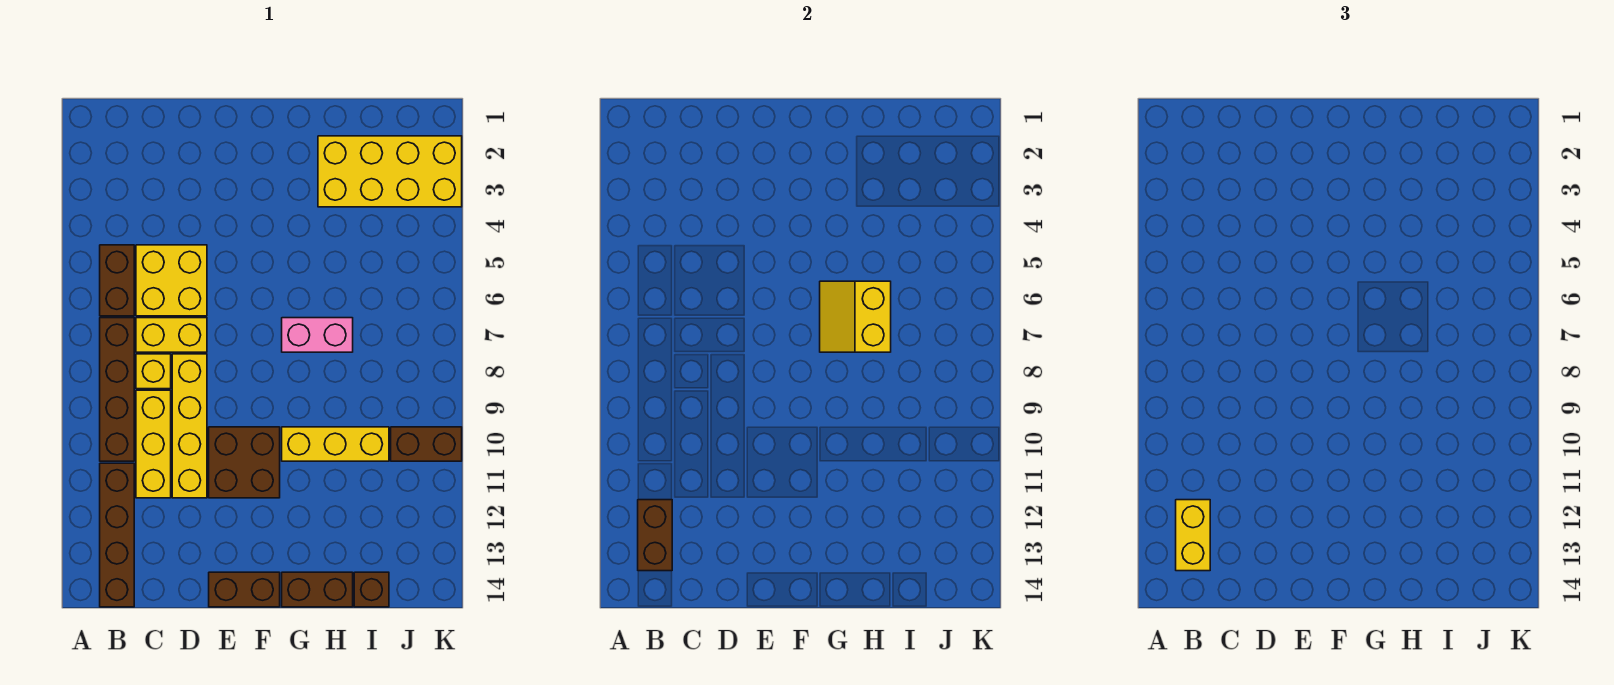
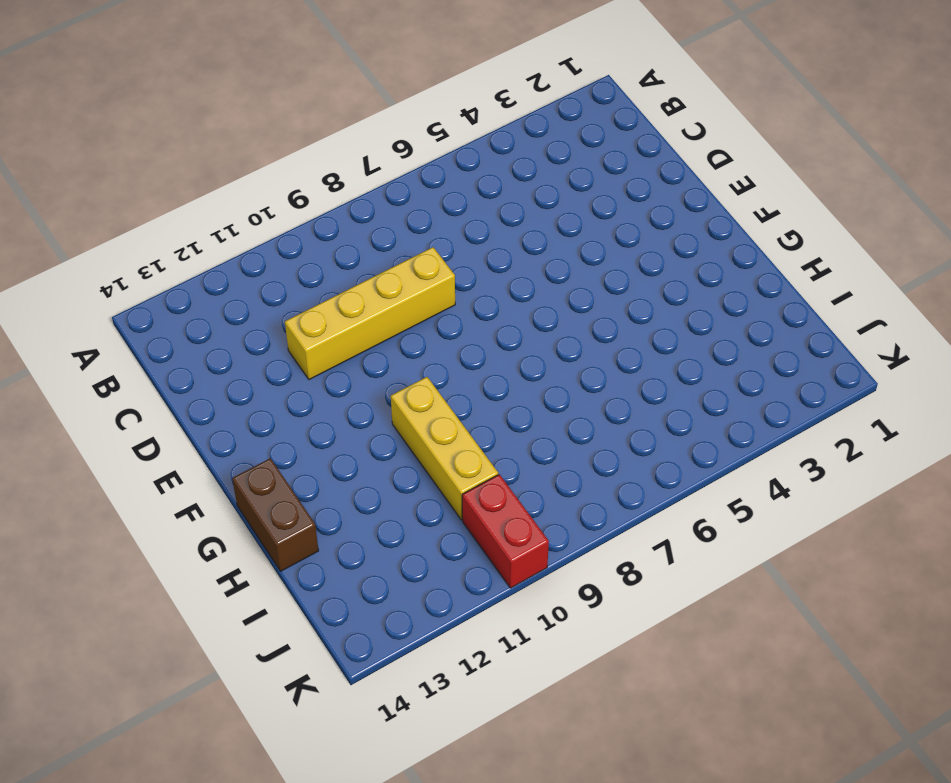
red 1x2 brick [462,474,549,588] -> brown 1x2 brick [391,427,462,461]
none -> brown 1x2 brick [100,245,134,316]
none -> brown 1x4 brick [100,318,134,461]
none -> brown 1x4 brick [100,463,134,607]

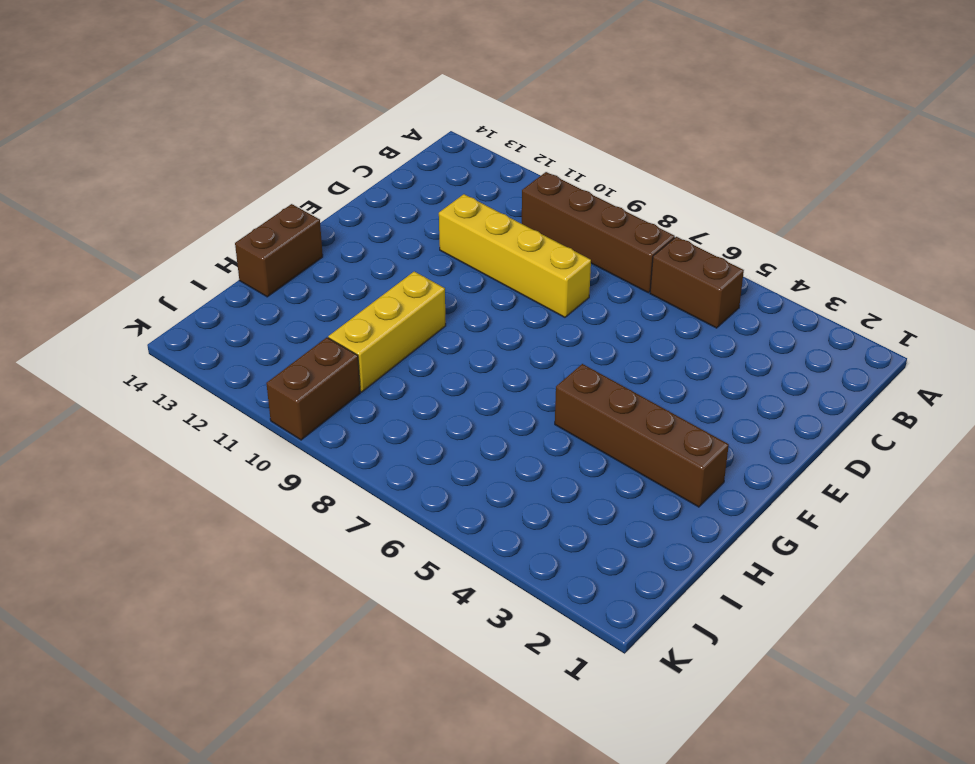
brown 1x4 brick [555,364,729,507] -> brown 1x4 brick moved to [100,463,134,607]
none -> yellow 2x2 brick [136,245,207,316]
none -> yellow 1x2 brick [136,318,207,352]
none -> yellow 1x1 brick [136,354,171,389]

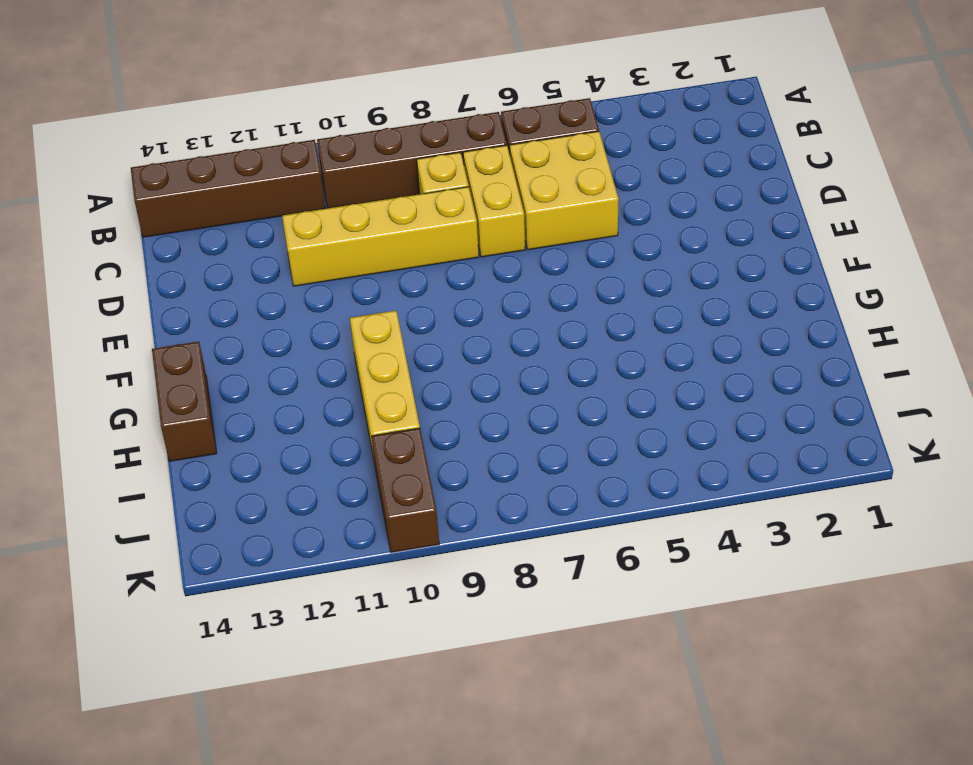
none -> yellow 1x3 brick [136,390,171,498]
none -> brown 2x2 brick [209,427,280,498]
none -> brown 1x2 brick [209,572,280,607]

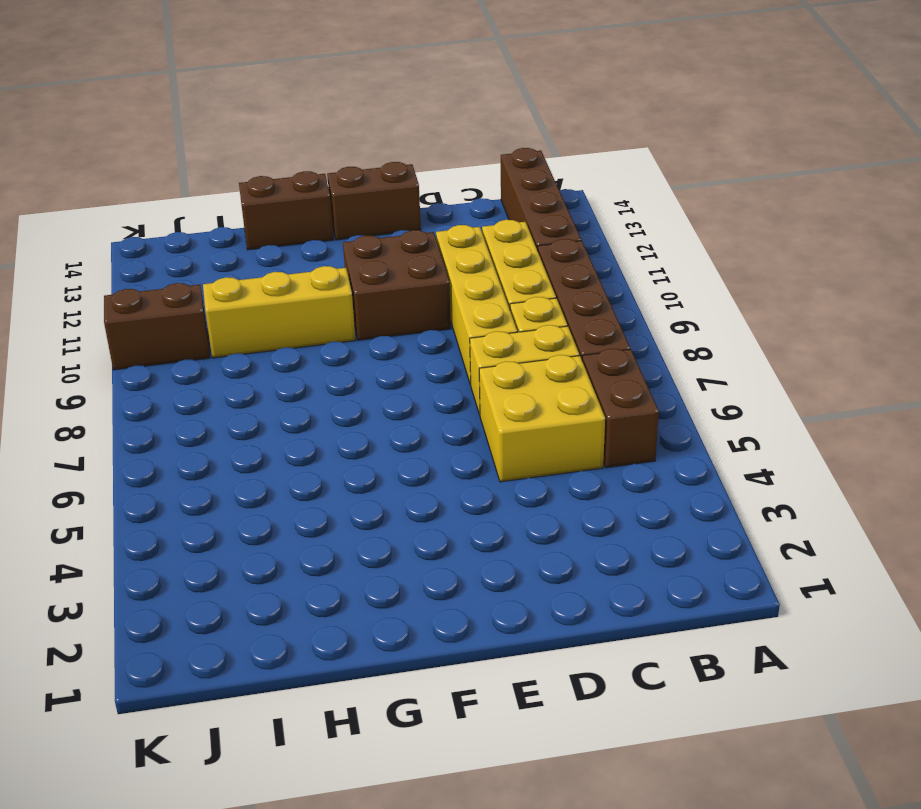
none -> pink 1x2 brick [282,318,353,352]
none -> yellow 2x4 brick [318,136,462,207]
none -> brown 1x1 brick [354,572,389,607]

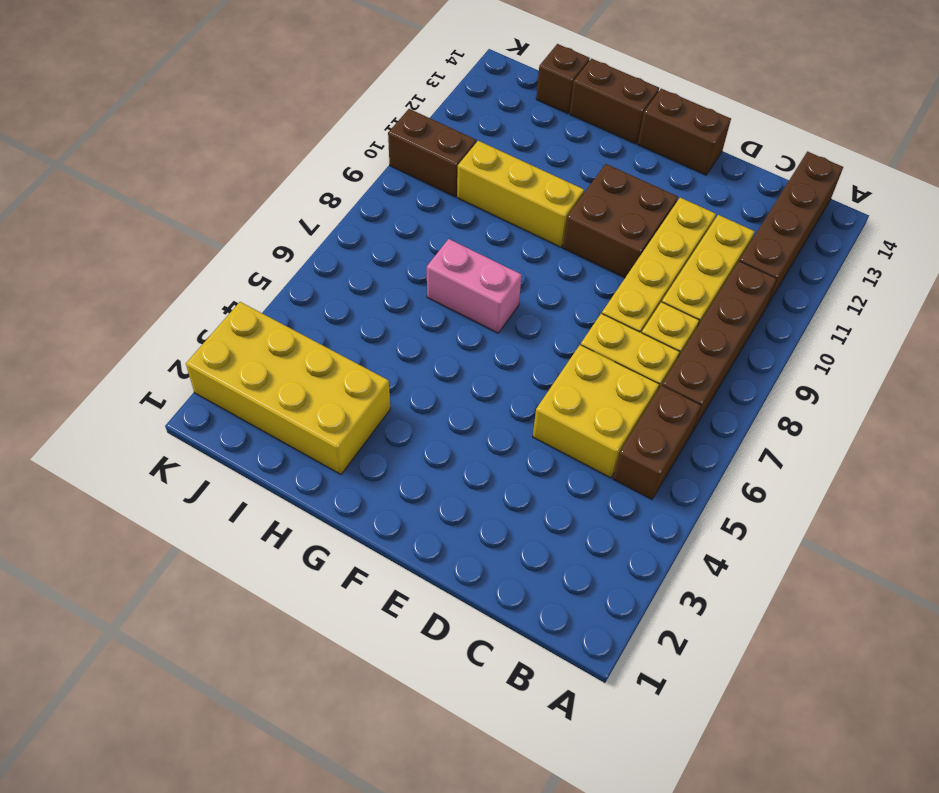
none -> brown 1x2 brick [638,500,672,571]
none -> yellow 2x2 slope [820,281,891,352]
none -> yellow 1x2 brick [1176,500,1210,571]

